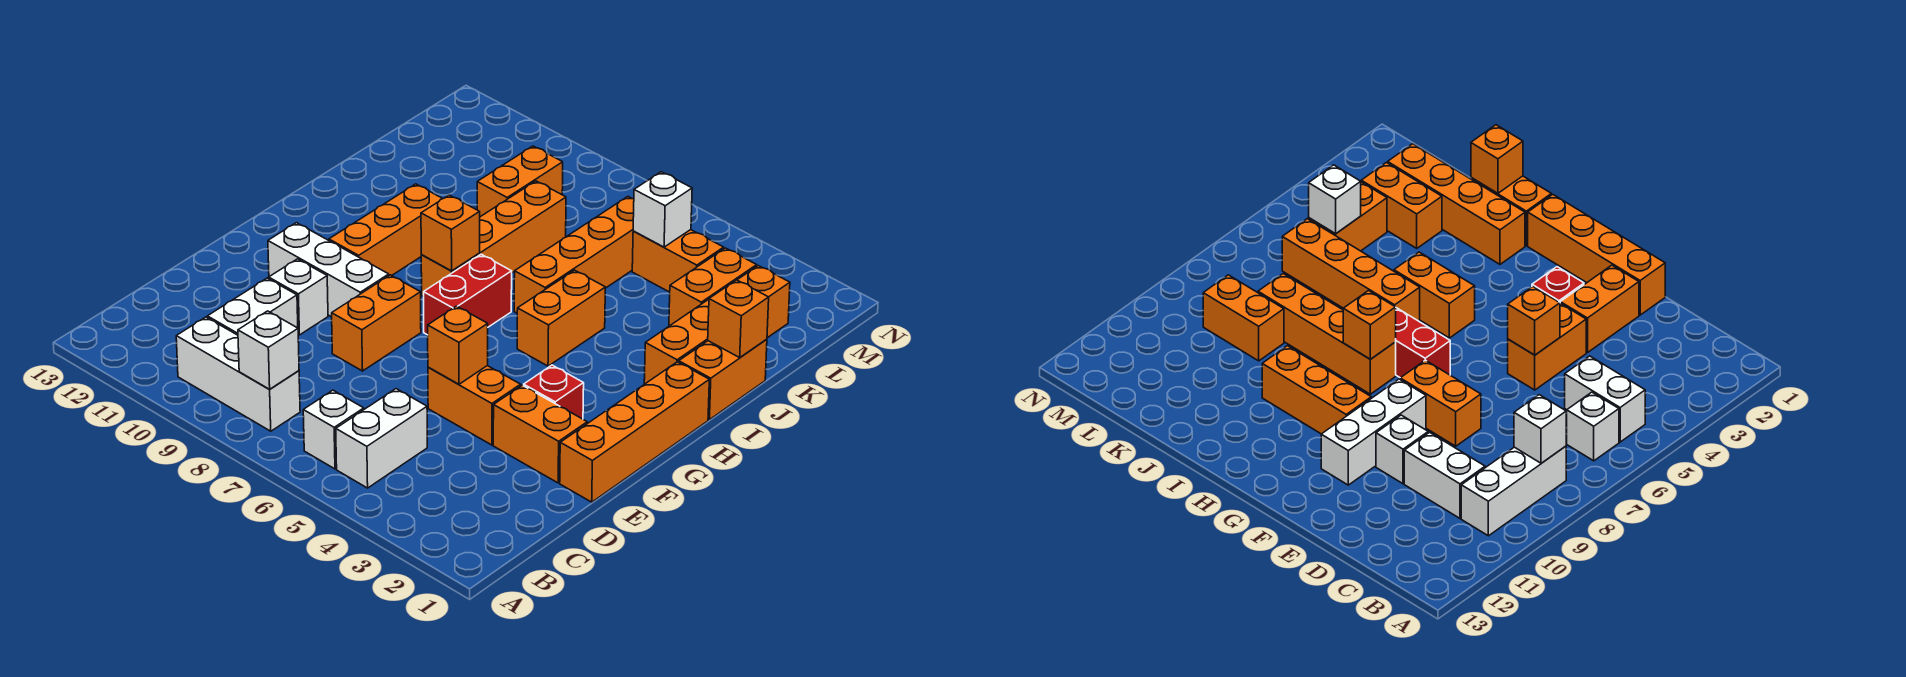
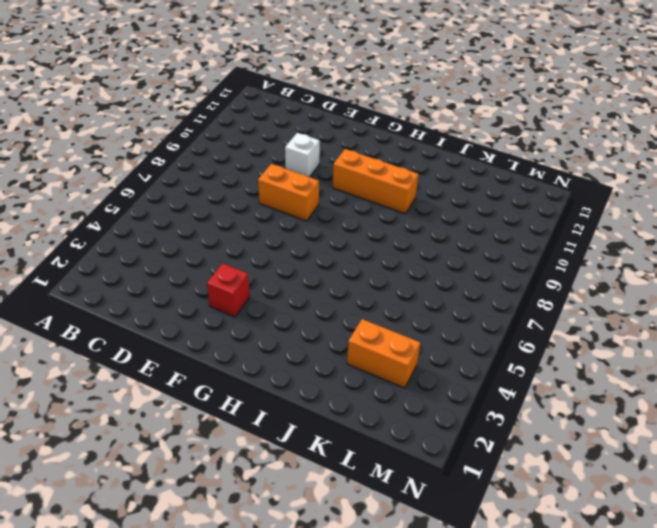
none -> white 1x2 brick [336,389,427,488]
none -> white 1x1 brick [303,390,364,469]
none -> white 1x3 brick [176,317,300,431]

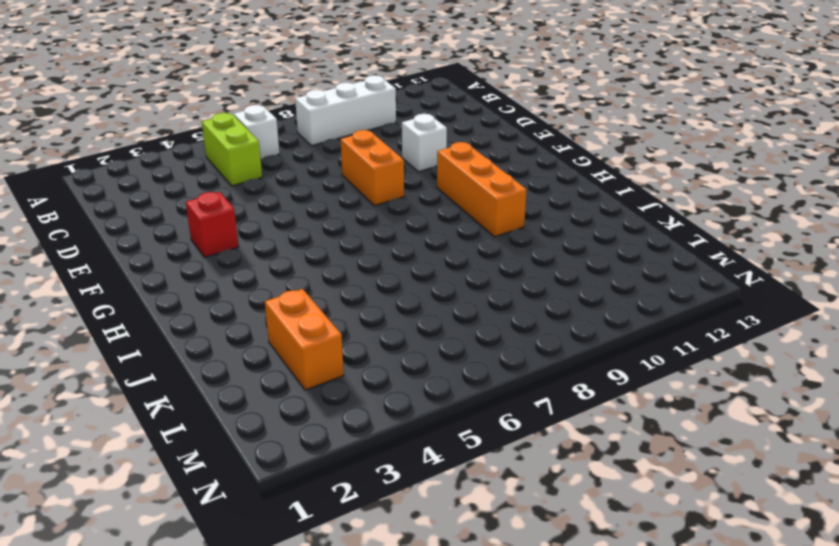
lime 1x2 brick [202,113,262,186] -> white 1x2 brick [336,389,427,488]
none -> white 1x2 brick [207,278,298,335]
none -> orange 1x4 brick [560,362,709,502]
none -> orange 1x2 brick [493,385,587,483]

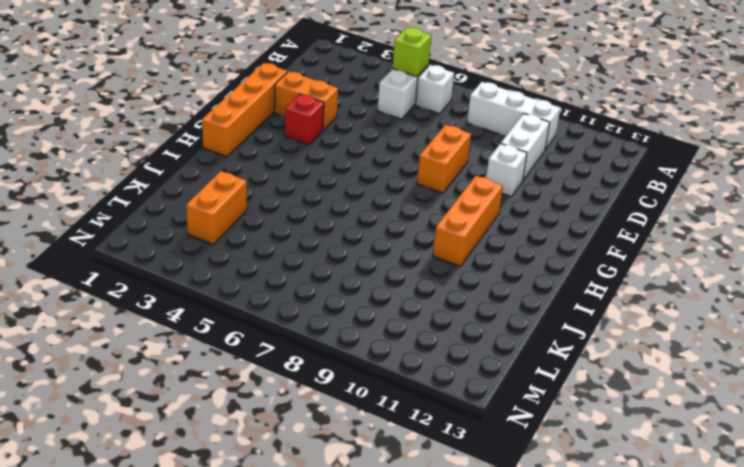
lime 1x1 brick [392,27,431,77] -> none
none -> orange 1x2 brick [428,366,521,445]
none -> white 1x3 brick [268,223,389,317]
none -> red 1x2 brick [424,254,512,335]

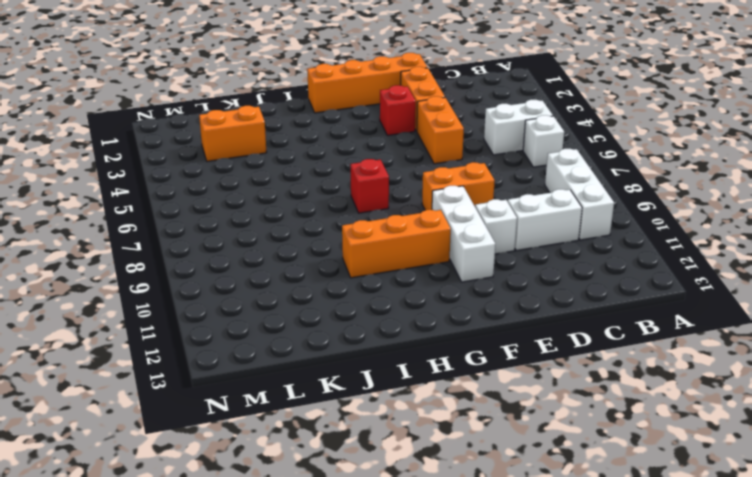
red 1x1 brick [350,159,389,213] -> red 1x2 brick [424,254,512,335]
none -> orange 1x2 brick [517,270,605,366]
none -> orange 1x4 brick [421,181,566,297]
none -> orange 1x2 brick [679,339,767,420]

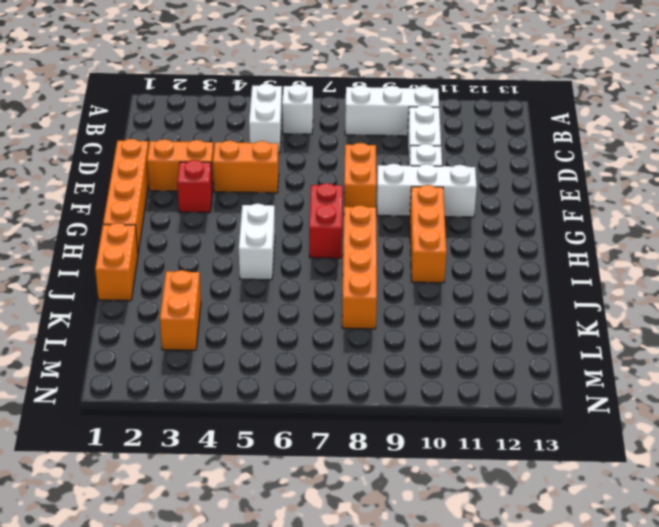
white 1x2 brick [239,204,275,280] -> orange 1x2 brick [517,270,605,366]
none -> orange 1x4 brick [644,266,790,384]
none -> orange 1x4 brick [514,197,634,313]
none -> orange 1x2 brick [477,146,563,217]

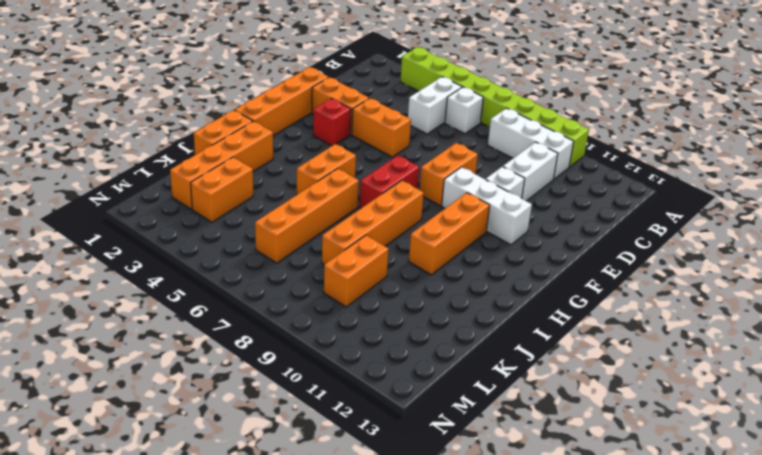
lime 1x8 brick [400,47,589,167] -> none
none -> orange 1x2 brick [632,230,724,292]
none -> white 1x1 brick [238,311,299,389]
none -> orange 1x1 brick [428,306,488,384]

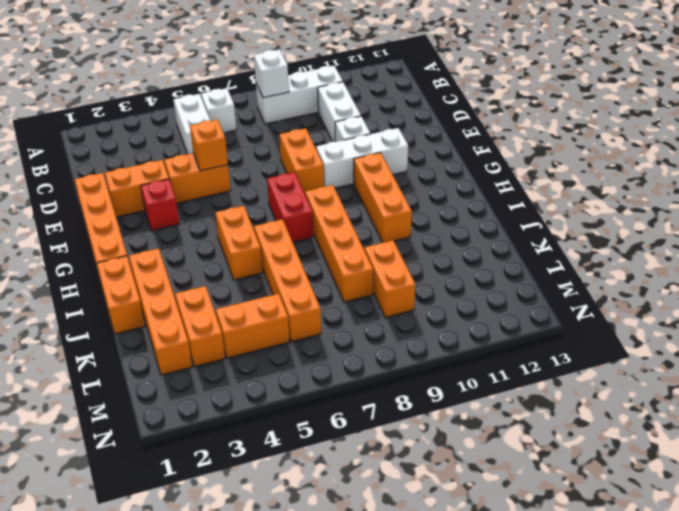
none -> orange 1x1 brick [421,195,480,271]
none -> orange 1x1 brick [708,280,769,358]
none -> white 1x1 brick [633,172,692,247]

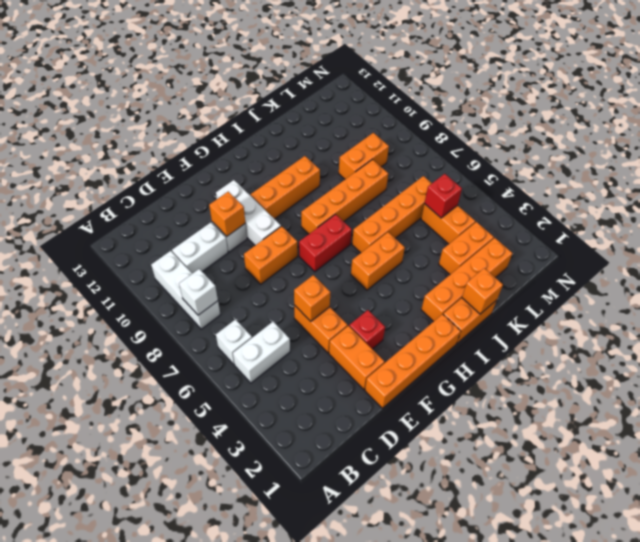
orange 1x1 brick [209,192,245,236] -> orange 1x1 brick moved to [421,195,480,271]
red 1x1 brick [424,174,462,218] -> white 1x1 brick [633,172,692,247]

